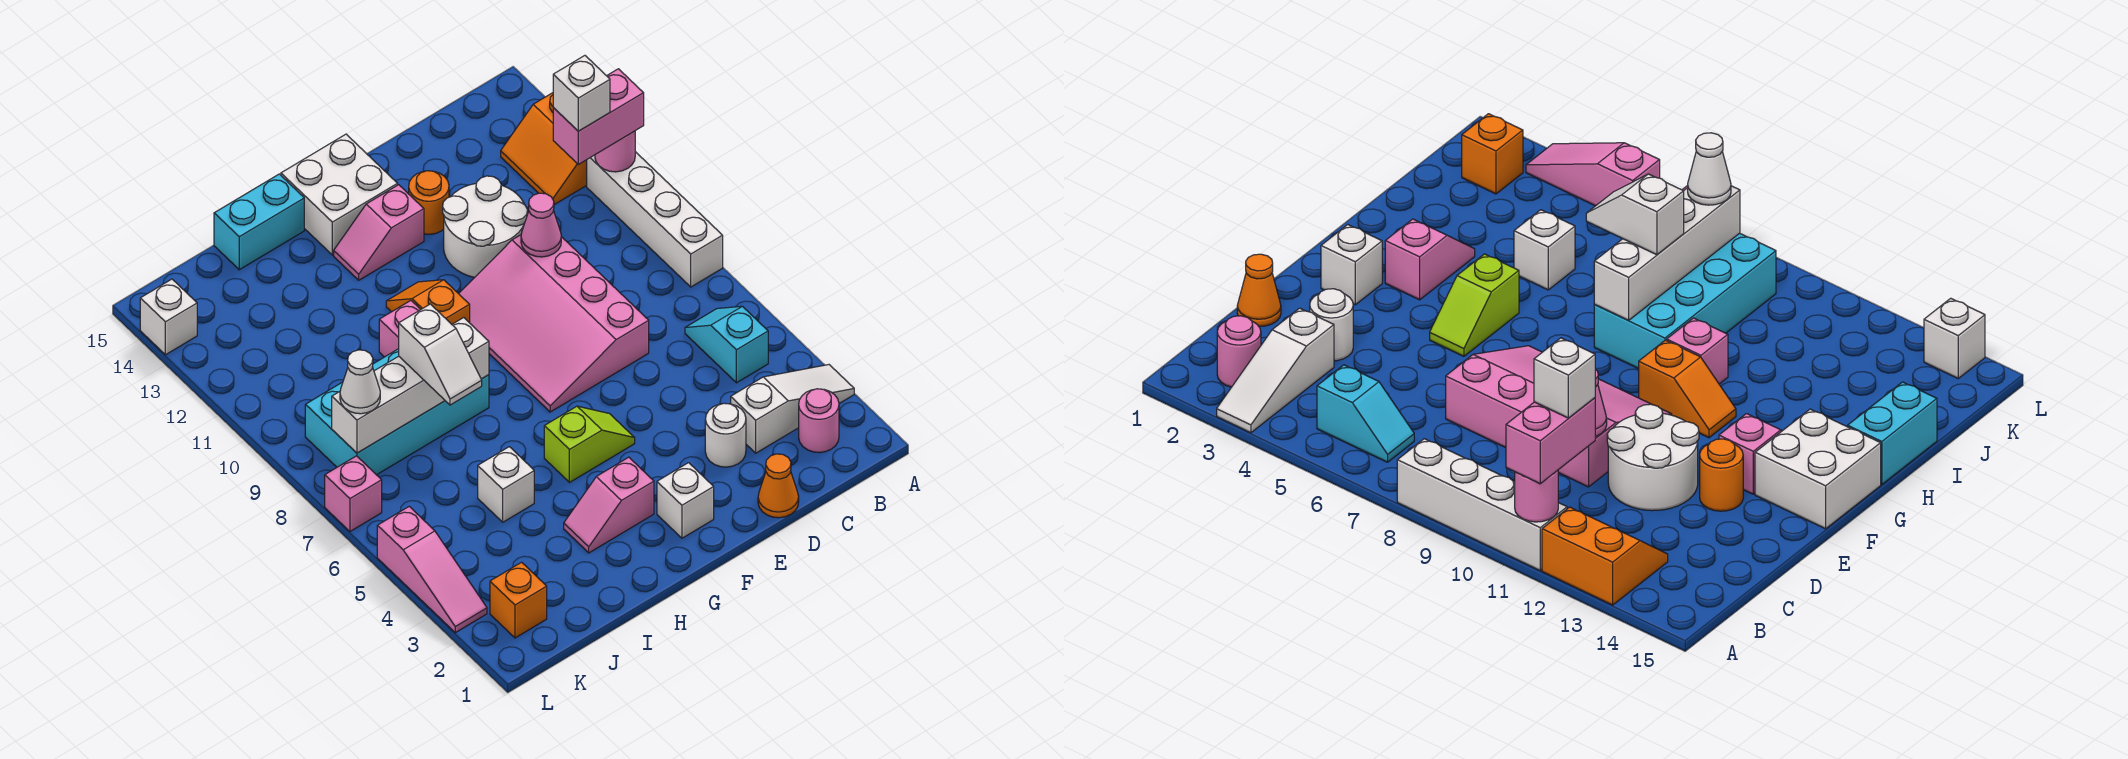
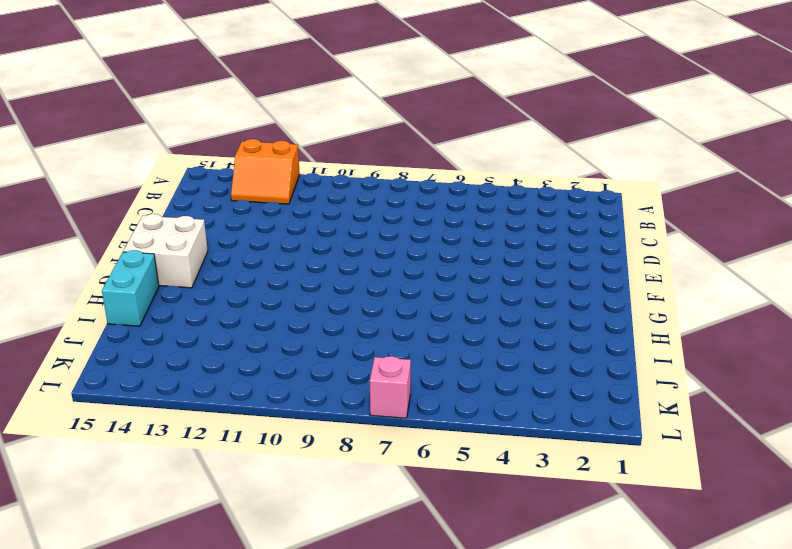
none -> white 1x3 slope [731,365,854,453]
none -> white 1x4 brick [587,152,723,287]
none -> pink 1x1 round brick [799,389,839,453]
none -> cyan 1x2 slope [685,306,768,383]

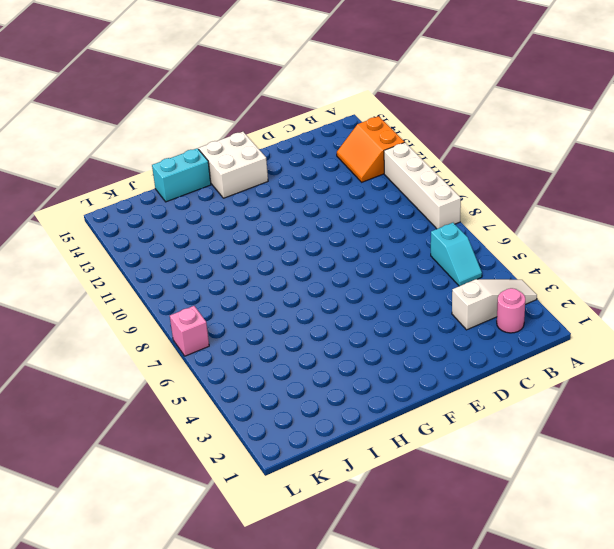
cyan 1x2 slope [431,223,482,286] -> cyan 1x2 slope turned to [685,306,768,383]
none -> orange 1x1 cone [758,454,799,518]
none -> white 1x1 round brick [705,403,746,467]
none -> pink 3x4 slope [459,235,649,412]
none -> white 2x2 round brick [443,176,528,277]

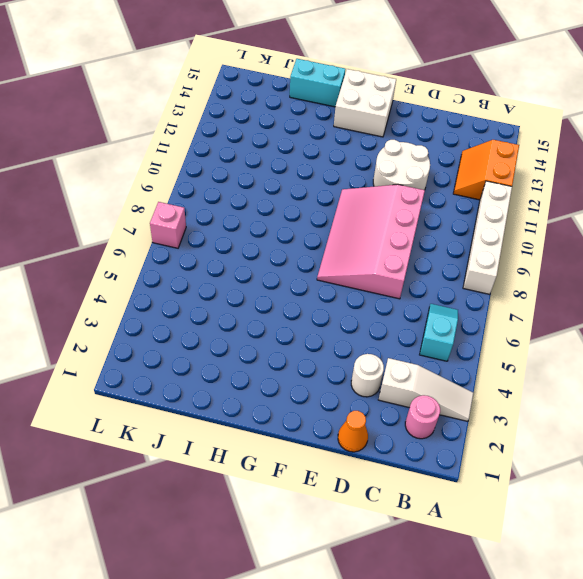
none -> orange 1x1 round brick [409,171,449,234]
none -> white 1x1 brick [657,463,714,538]
none -> lime 1x2 slope [544,406,635,482]
none -> pink 1x2 slope [334,185,424,280]

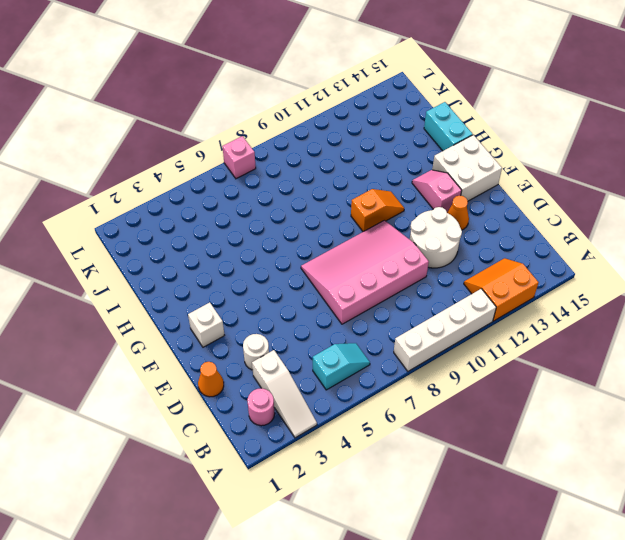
orange 1x1 cone [447,196,469,230] -> orange 1x1 round brick [409,171,449,234]
none -> lime 1x2 slope [544,406,635,482]
none -> pink 1x2 slope [564,457,654,553]
none -> cyan 2x4 brick [305,349,489,475]
none -> pink 1x1 brick [379,301,421,357]

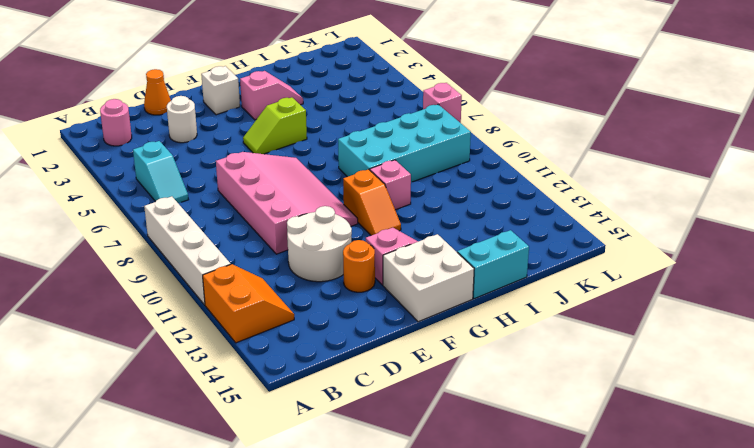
none -> white 1x3 slope [731,365,854,453]
none -> white 1x1 brick [478,447,534,522]
none -> orange 1x1 brick [490,562,547,638]
none -> pink 1x3 slope [377,507,487,633]

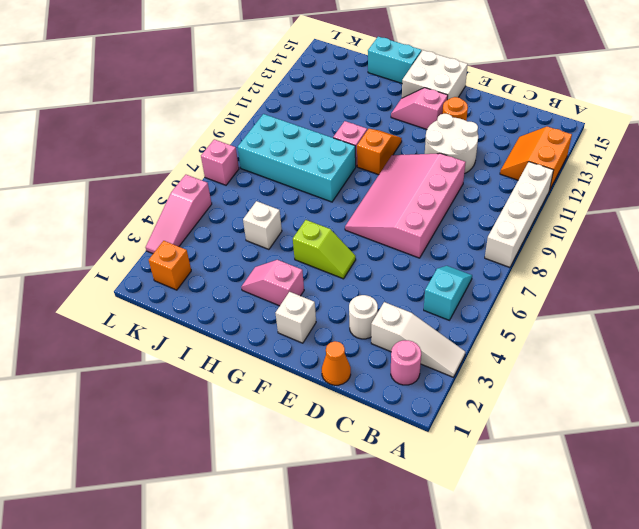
none -> white 1x1 brick [140,279,197,355]
none -> pink 1x1 round brick [595,131,635,172]
none -> pink 1x1 cone [521,193,561,257]
none -> white 1x4 brick [332,318,489,453]

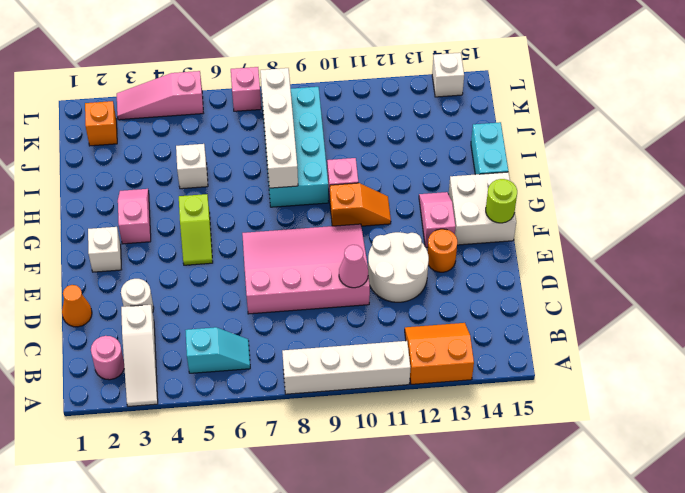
lime 1x1 round brick [486,179,517,223] -> none
none -> pink 1x1 round brick [595,131,635,172]
none -> pink 1x2 brick [553,69,644,164]
none -> white 1x2 slope [399,304,482,405]
none -> white 1x1 cone [340,350,380,414]

